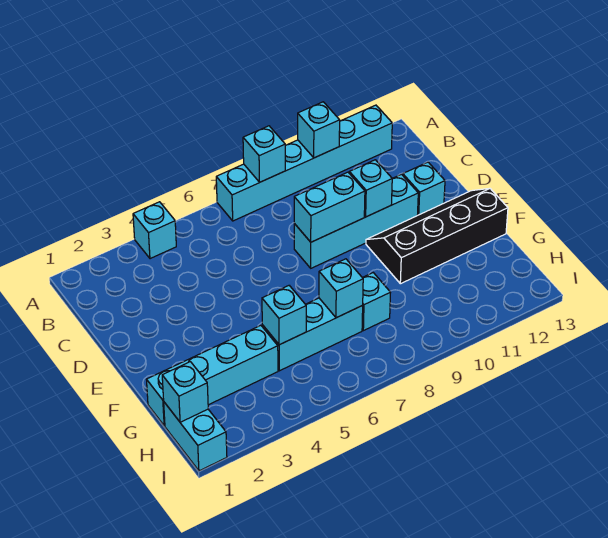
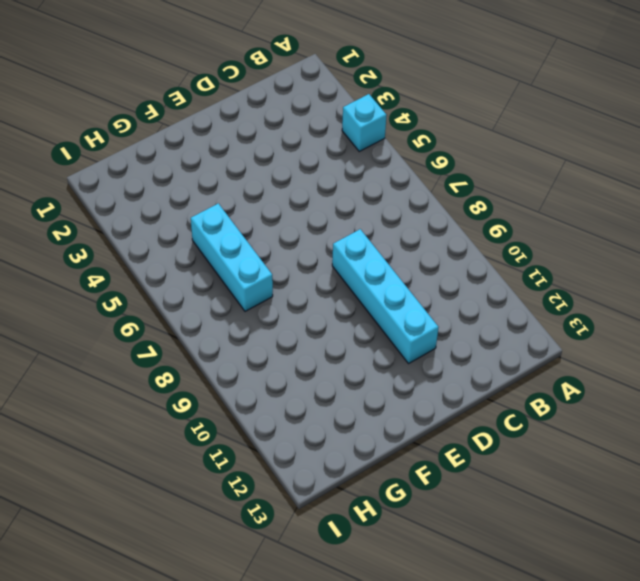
none -> cyan 1x6 brick [216,105,392,221]
none -> cyan 1x1 brick [403,162,445,215]
none -> black 2x4 slope [366,188,508,284]

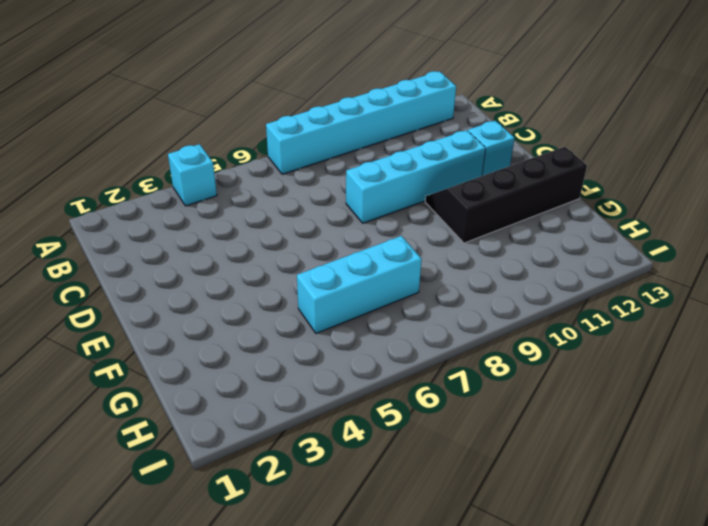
none -> cyan 1x4 brick [146,325,278,426]
none -> cyan 1x1 brick [362,273,391,331]
none -> cyan 1x2 brick [164,402,227,471]

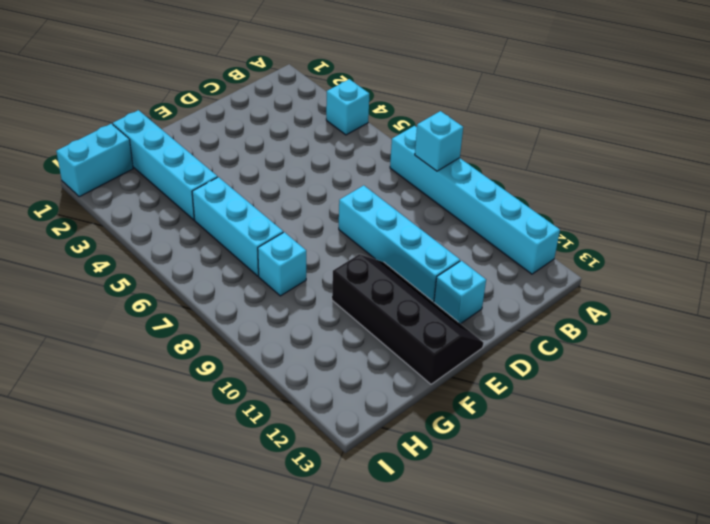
none -> cyan 1x1 brick [298,102,340,158]
none -> cyan 1x2 brick [294,172,365,242]
none -> cyan 1x1 brick [349,160,392,217]

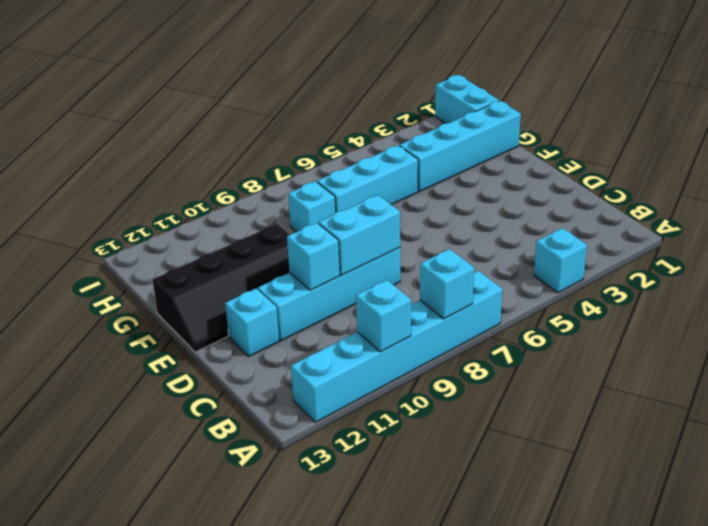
none -> cyan 1x1 brick [262,286,306,345]
none -> cyan 1x1 brick [319,259,363,318]
none -> cyan 1x1 brick [162,362,208,422]

